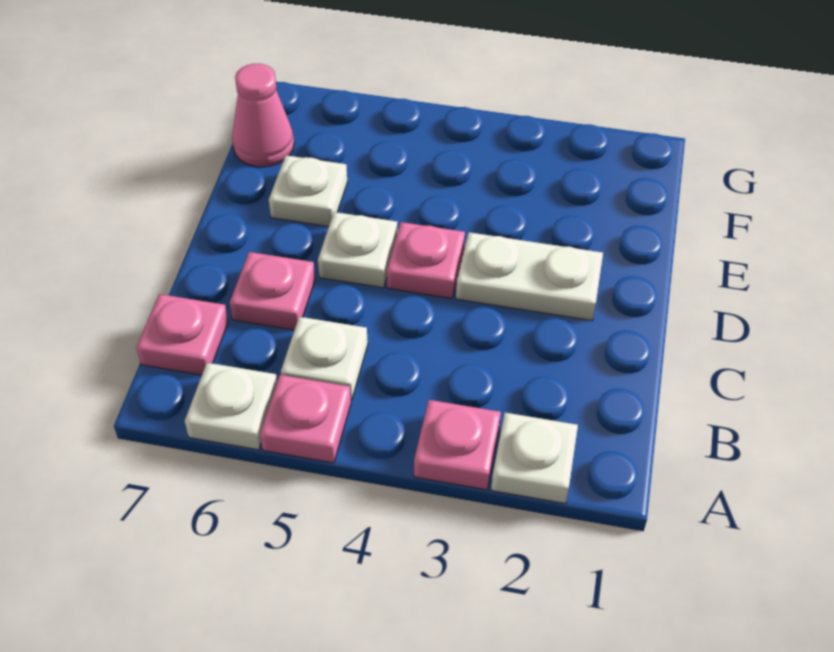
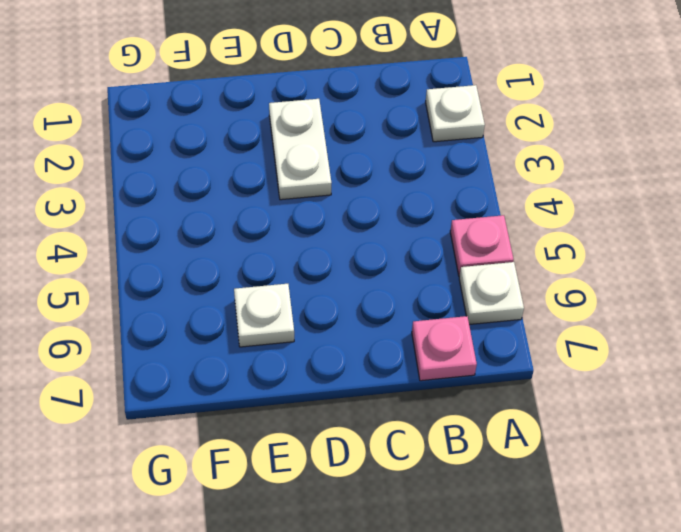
none -> pink 1x1 plate [414,400,501,490]
none -> white 1x1 plate [281,317,368,400]
none -> pink 1x1 plate [230,252,315,330]

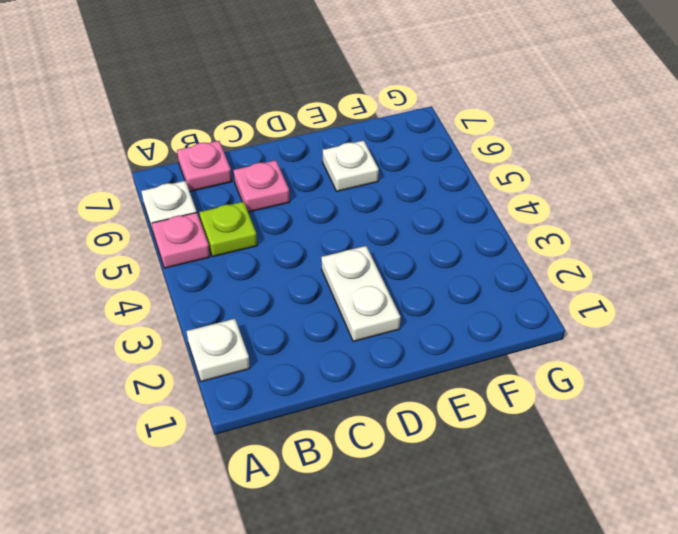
lime 1x1 plate [199,202,257,257] -> white 1x1 plate [281,317,368,400]
none -> pink 1x1 plate [414,400,501,490]
none -> pink 1x1 plate [387,222,465,299]
none -> white 1x1 plate [318,212,398,288]

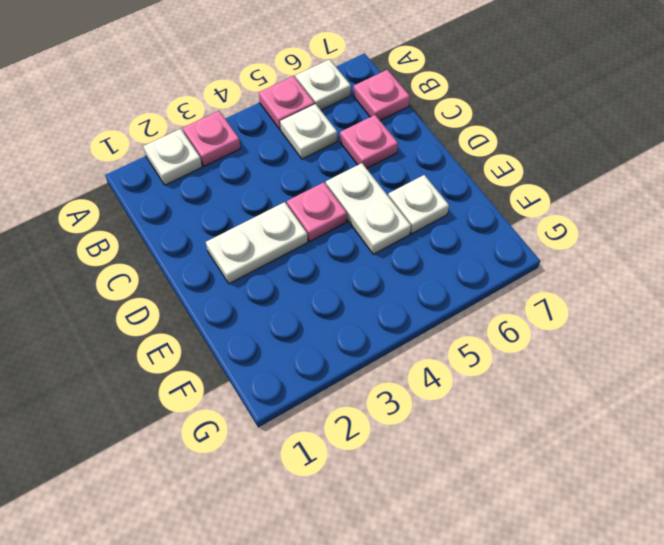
white 1x2 plate [326,163,411,254] -> white 1x1 plate [318,212,398,288]
none -> pink 1x1 cone [232,64,294,167]

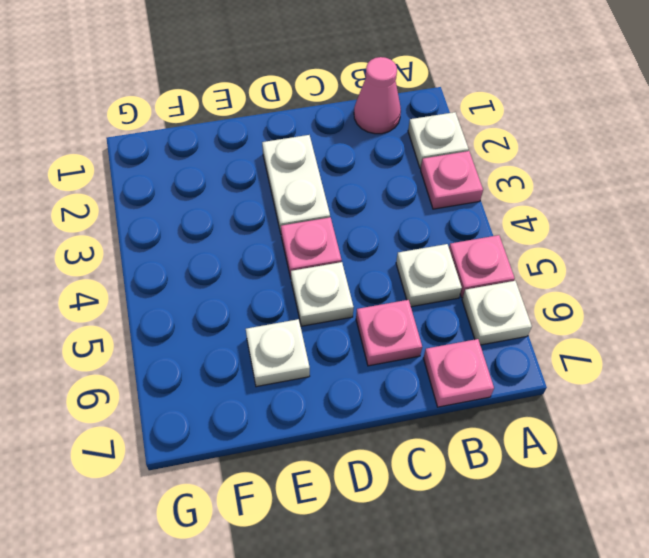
pink 1x1 cone [354,57,401,134] -> pink 1x1 cone moved to [232,64,294,167]

